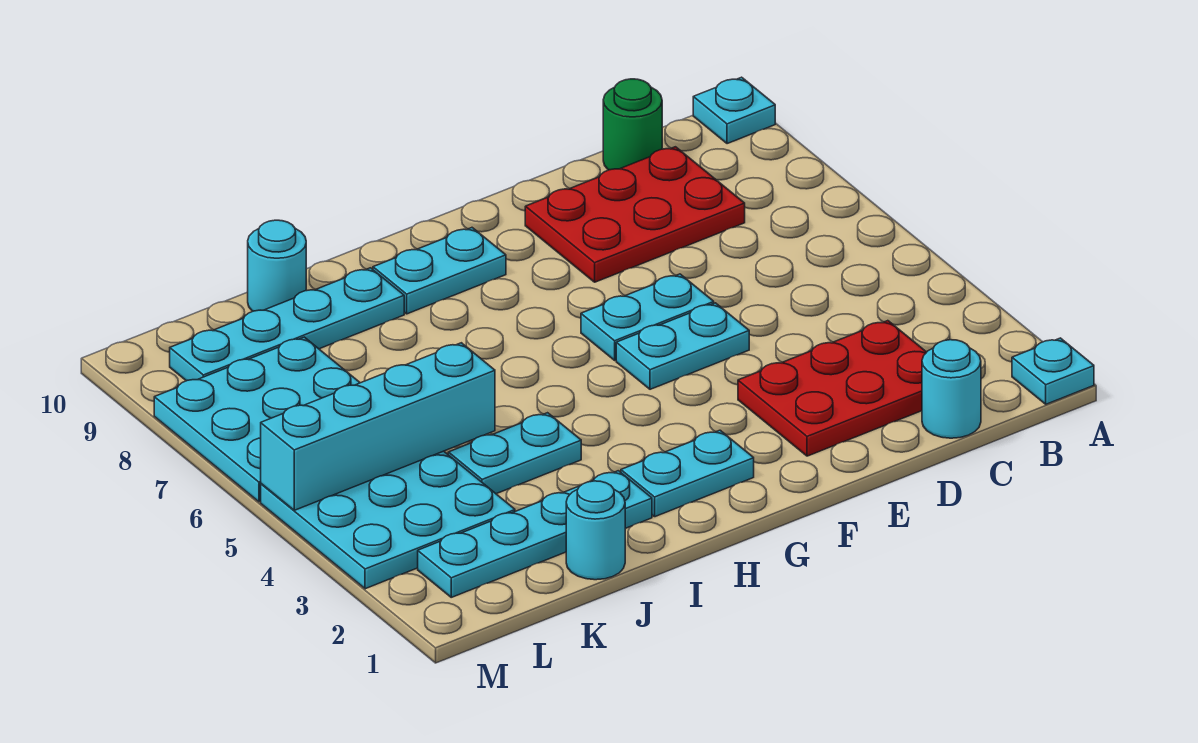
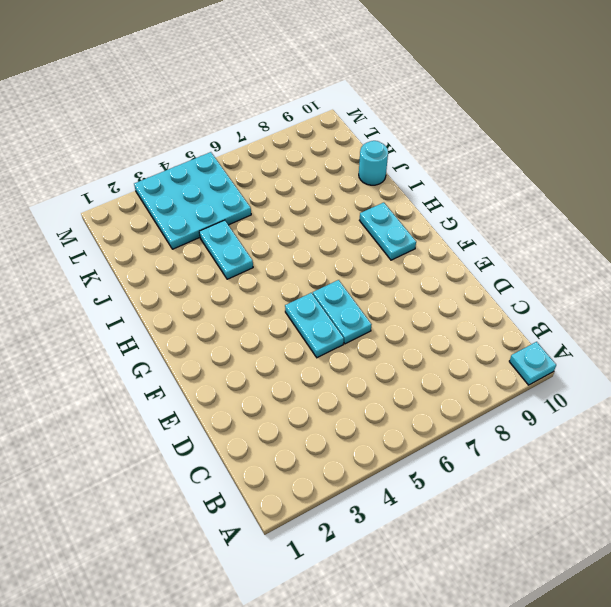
none -> cyan 1x1 plate [1012,338,1094,404]
none -> cyan 1x1 round brick [922,340,981,438]
none -> red 2x3 plate [738,321,926,456]

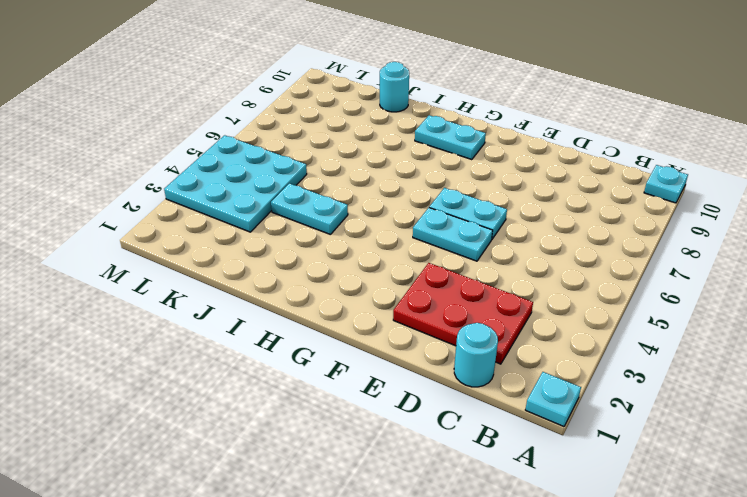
none -> red 2x3 plate [525,147,745,282]
none -> green 1x1 round brick [603,79,662,170]
none -> cyan 1x2 plate [621,430,754,517]

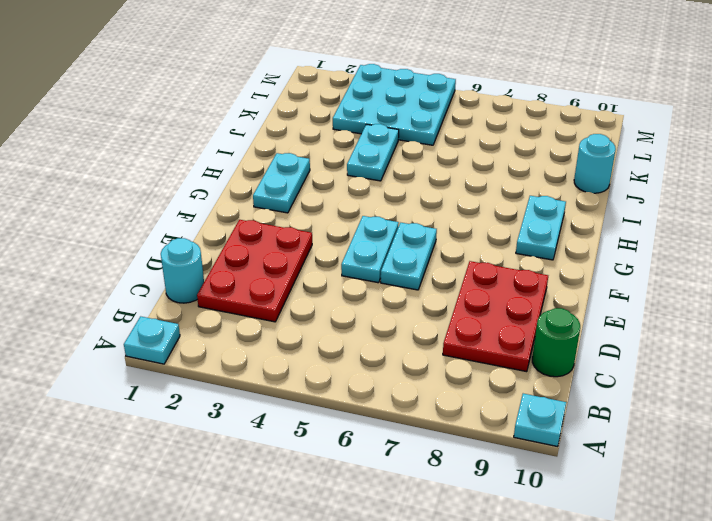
none -> cyan 1x4 plate [418,471,652,597]
none -> cyan 1x4 plate [170,268,404,381]
none -> cyan 1x1 round brick [566,481,625,580]

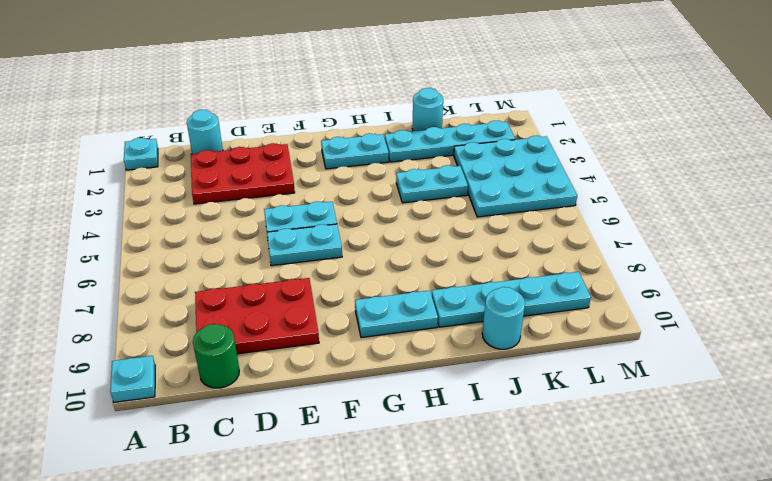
none -> cyan 3x3 plate [154,337,360,502]
none -> cyan 1x4 brick [261,343,495,510]

